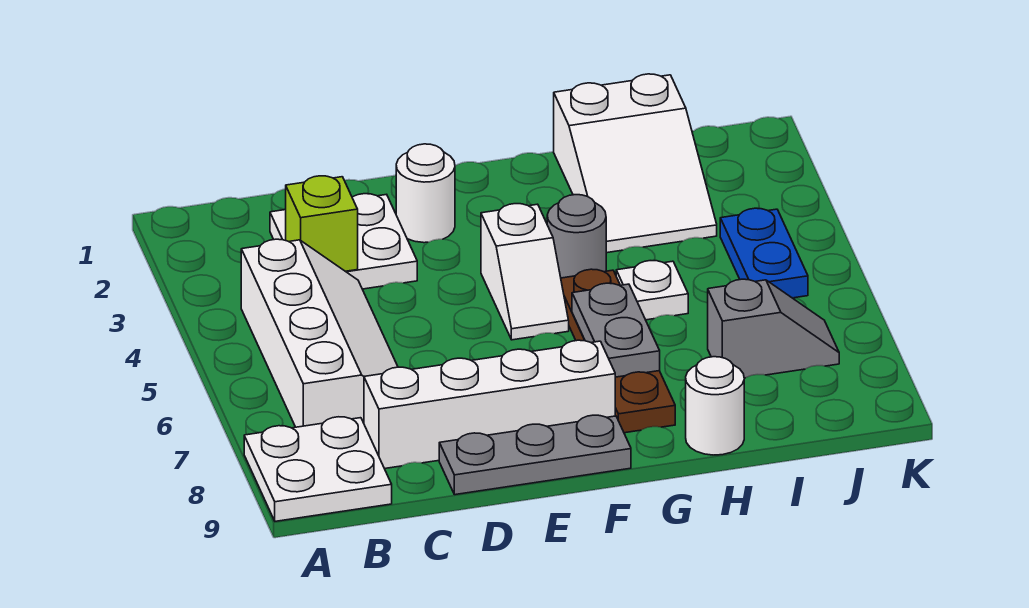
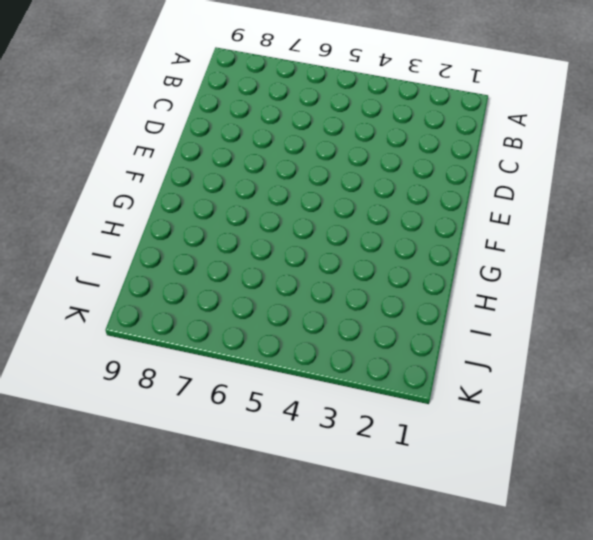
none -> white 2x2 plate [244,417,392,521]
none -> white 2x4 slope [241,239,398,427]
none -> white 2x2 plate [270,194,417,289]

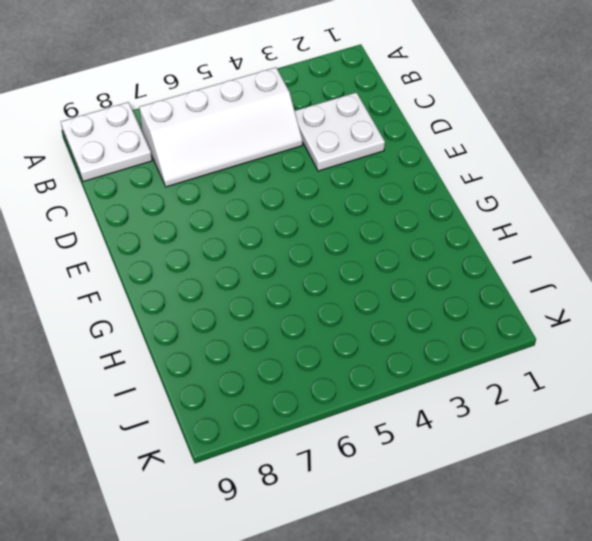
none -> white 1x4 brick [364,340,615,469]
none -> grey 1x3 plate [439,415,631,495]
none -> white 1x1 round brick [396,144,455,243]

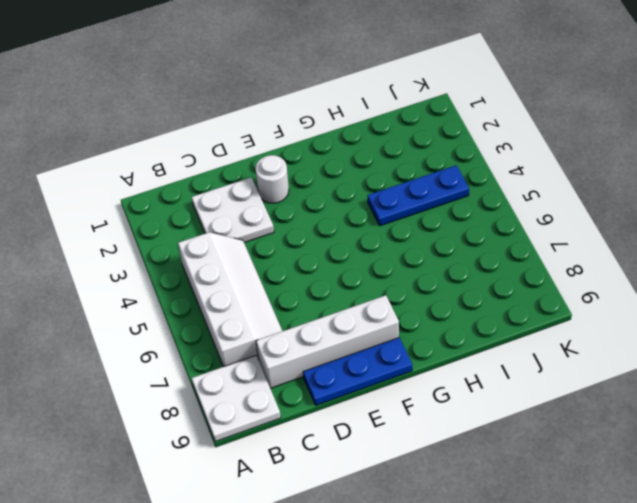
blue 1x3 plate [303,338,412,405] -> grey 1x3 plate [439,415,631,495]
blue 1x3 plate [368,165,469,226] -> blue 1x2 plate [720,208,808,298]
none -> white 1x2 slope [481,204,569,340]
none -> grey 1x1 round brick [547,195,606,278]
none -> brown 1x4 plate [561,269,675,433]

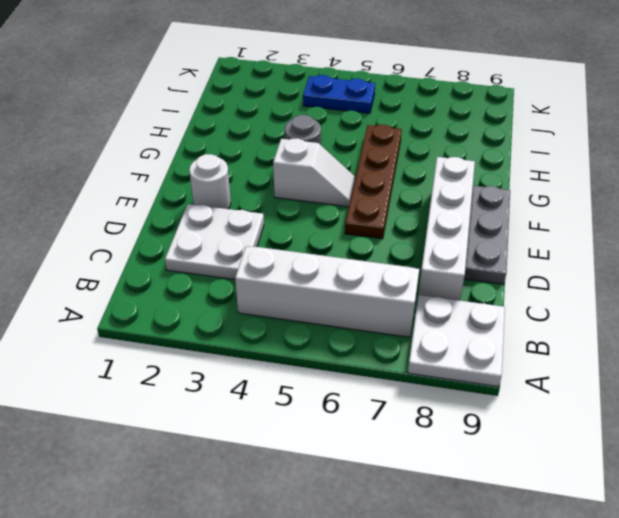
brown 1x4 plate [345,125,402,239] -> brown 1x4 plate turned to [561,269,675,433]
none -> white 2x3 slope [554,74,717,253]
none -> white 1x1 plate [616,261,688,320]
none -> white 1x1 round brick [686,357,745,455]

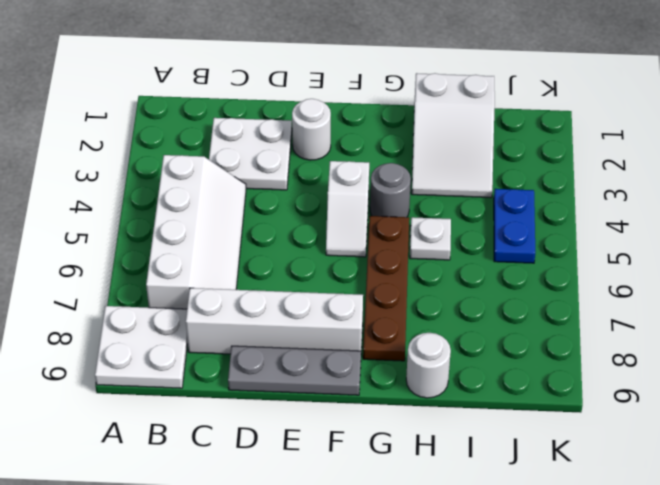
none -> grey 1x2 slope [708,279,839,378]
none -> lime 1x1 brick [286,176,358,271]
none -> grey 1x2 plate [572,283,660,377]

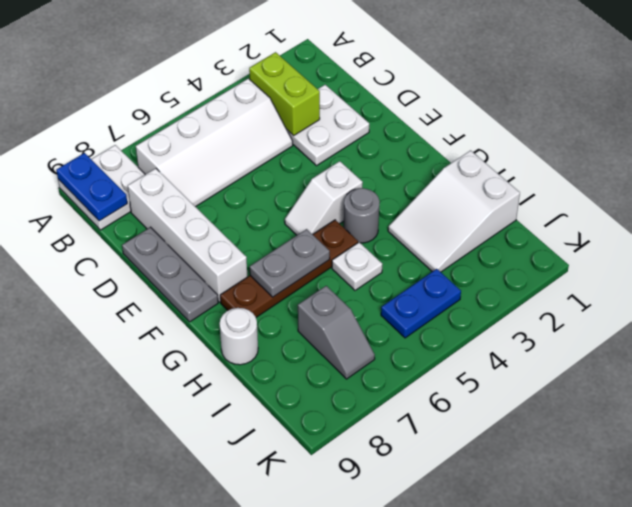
blue 1x2 plate [56,153,128,221] -> none
lime 1x2 brick [249,52,320,136] -> lime 1x1 brick [286,176,358,271]
none -> white 1x1 round brick [396,144,455,243]

